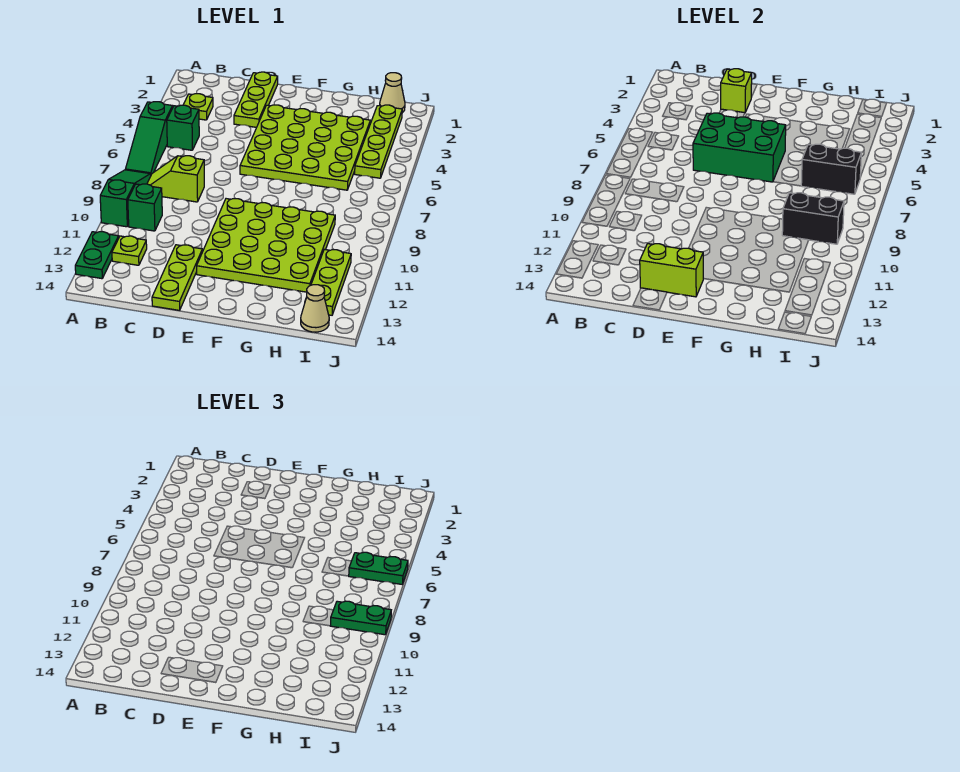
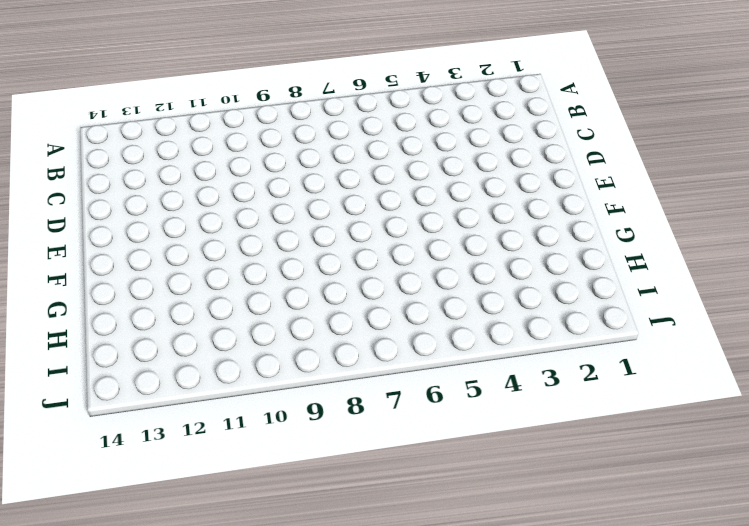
none -> green 1x3 slope [125,102,173,175]
none -> green 1x3 slope [100,170,151,227]
none -> green 1x2 plate [75,232,119,279]

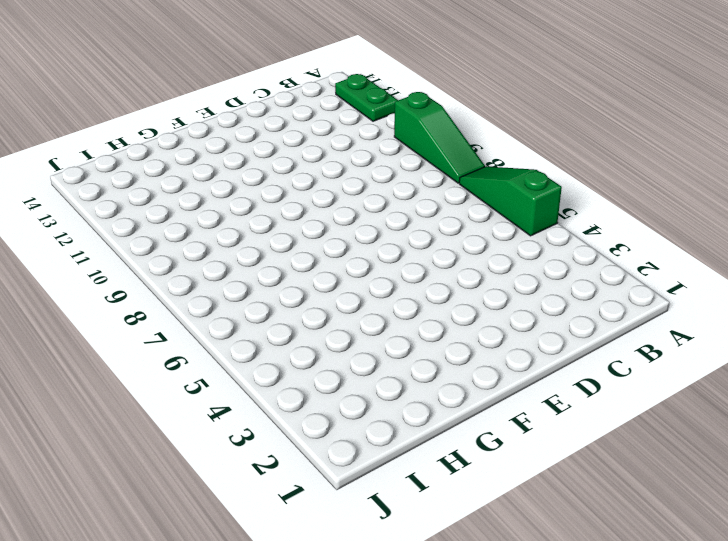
none -> lime 1x1 plate [183,94,213,120]
none -> green 1x1 brick [167,105,199,150]
none -> lime 1x2 slope [147,156,204,202]

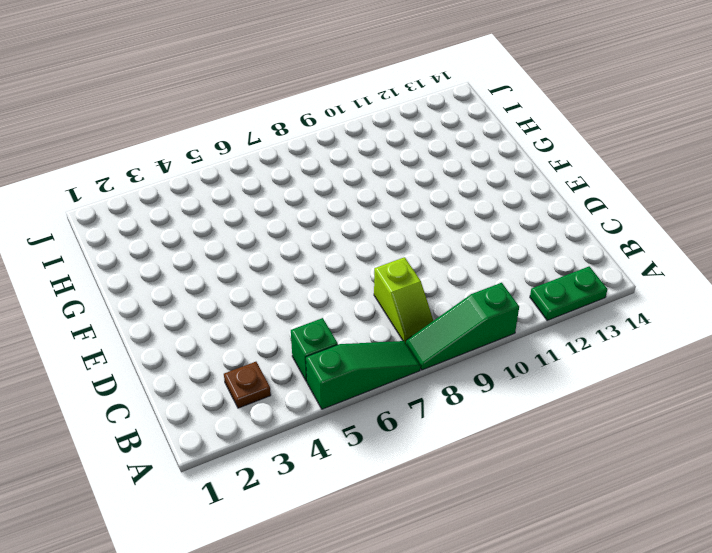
brown 1x1 plate [224,362,271,408] -> lime 1x1 plate [183,94,213,120]
none -> green 1x1 brick [128,184,162,231]
none -> lime 1x1 plate [112,236,147,265]
none -> lime 1x3 plate [234,72,278,127]

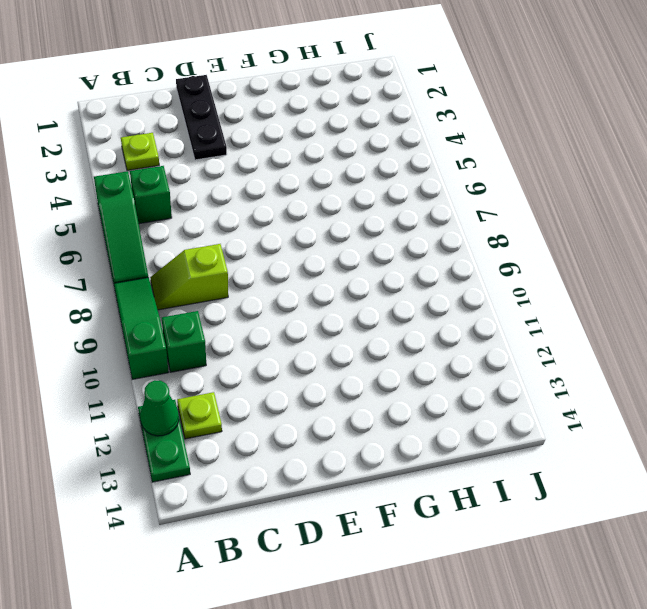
green 1x1 cone [140,380,179,436] -> none
black 1x3 plate [176,75,227,160] -> lime 1x3 plate [234,72,278,127]
none -> lime 1x3 plate [152,245,202,310]
none -> lime 4x4 plate [240,105,370,190]
none -> lime 4x4 plate [197,199,335,292]

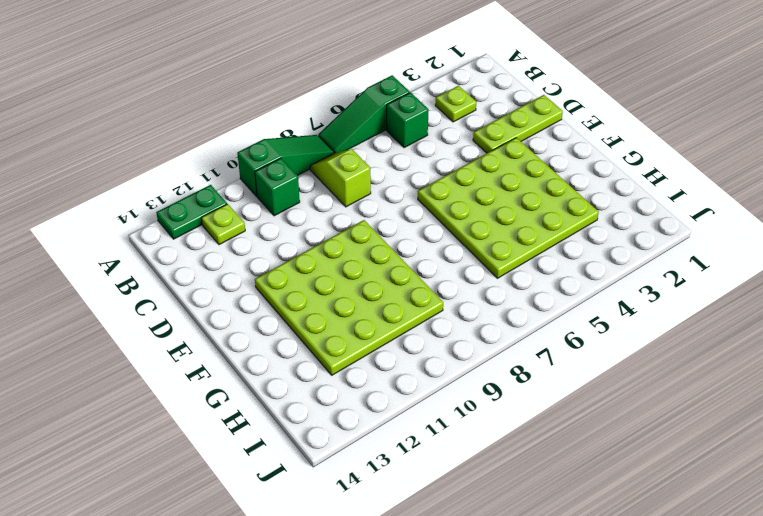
none -> lime 1x3 plate [152,245,202,310]
none -> tan 1x1 cone [380,73,405,113]
none -> lime 1x4 plate [355,105,402,178]

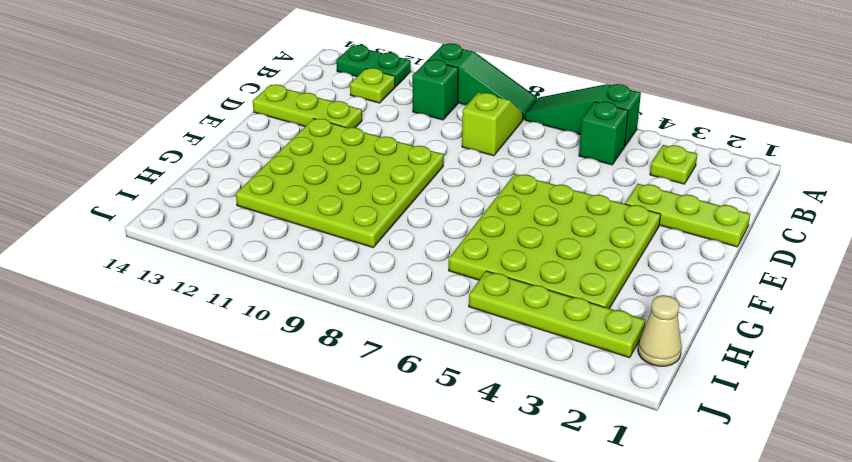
none -> lime 1x3 plate [311,249,351,315]
none -> tan 1x1 cone [301,285,329,332]
none -> lime 1x1 brick [721,69,752,113]

